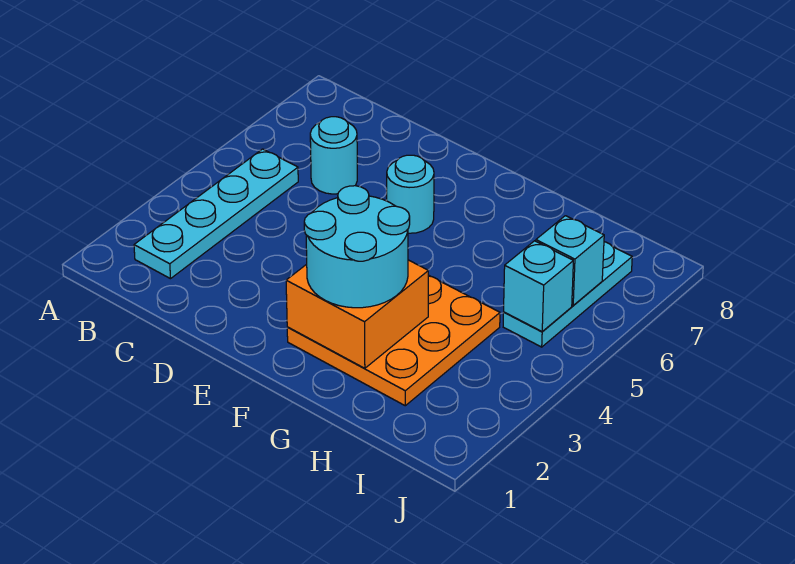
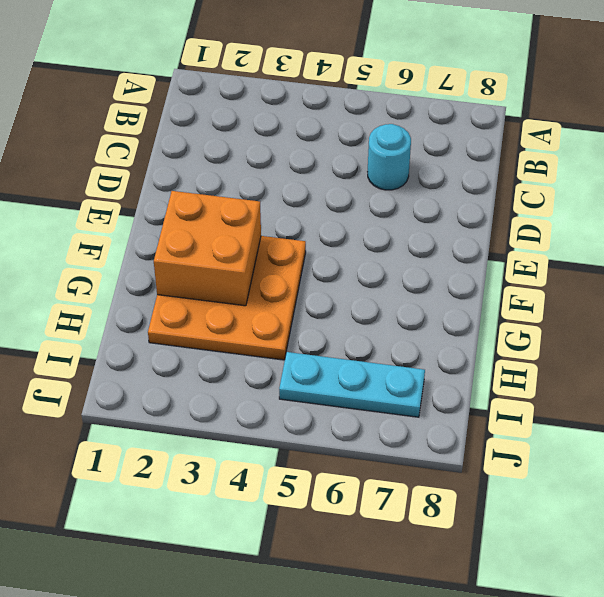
none -> cyan 1x4 plate [134,149,298,279]
none -> cyan 1x1 round brick [387,155,434,233]

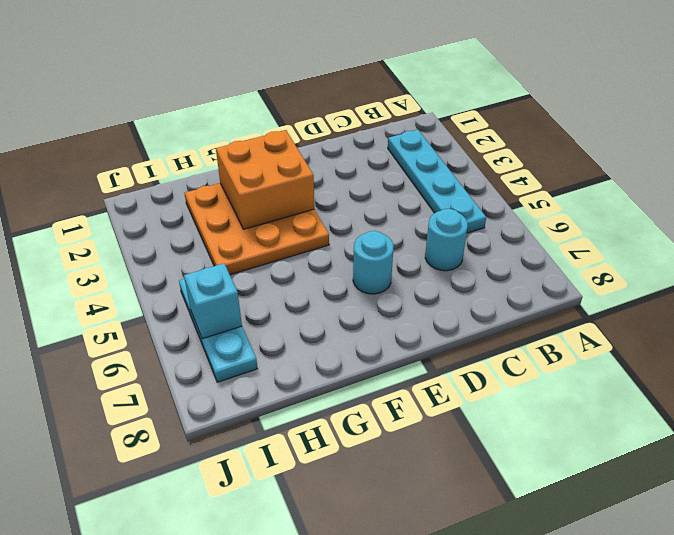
none -> cyan 1x1 brick [504,241,573,332]
none -> cyan 2x2 round brick [304,186,410,308]

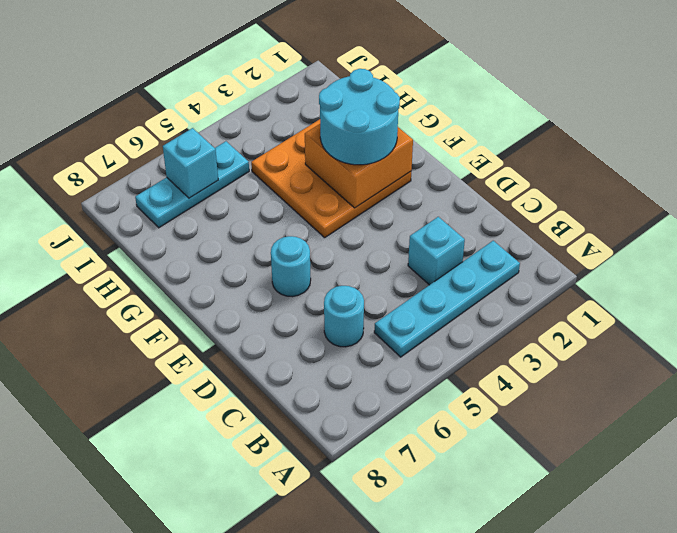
cyan 1x1 brick [408,217,465,285] -> cyan 1x1 brick moved to [504,241,573,332]

